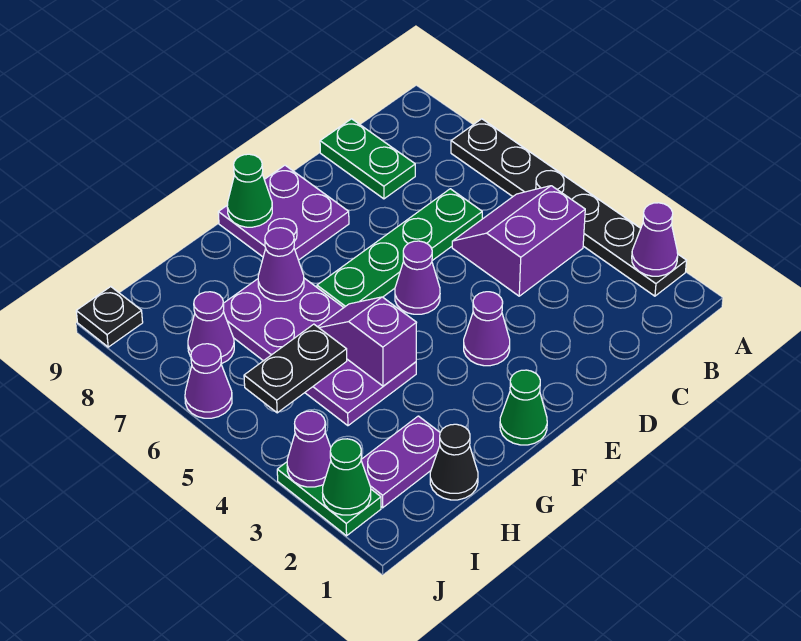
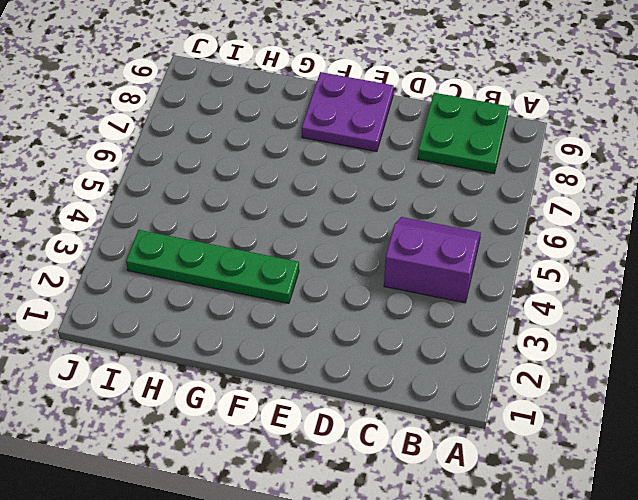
green 2x2 plate [418,93,509,173] -> green 1x2 plate [320,119,415,199]
green 1x4 plate [126,230,299,303] -> green 1x4 plate moved to [317,189,482,307]
none -> black 1x6 plate [451,119,687,296]
none -> purple 1x1 cone [464,292,510,366]
none -> purple 1x1 cone [395,241,440,314]

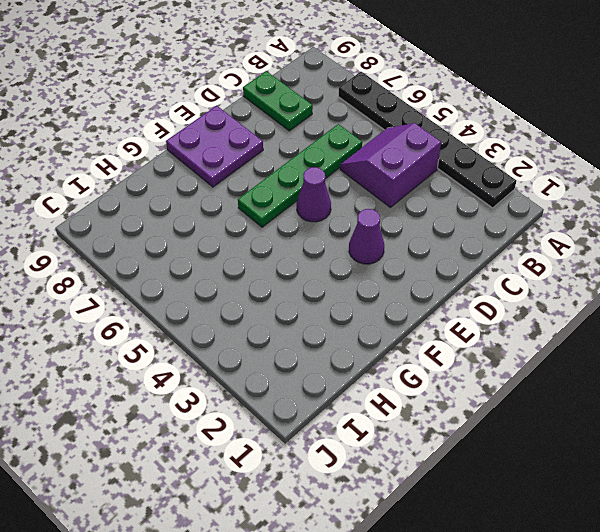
none -> green 1x1 cone [500,370,547,445]
none -> purple 2x4 plate [223,278,416,426]
none -> black 1x1 cone [430,424,478,500]

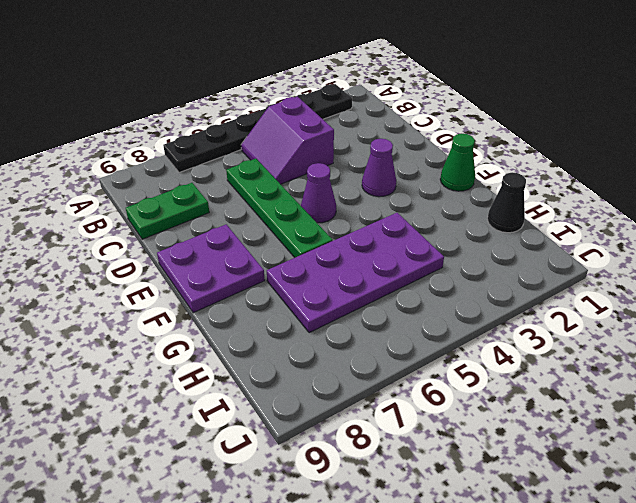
none -> purple 1x2 plate [361,416,440,508]
none -> purple 1x1 cone [188,292,234,364]
none -> green 1x2 plate [277,462,381,536]

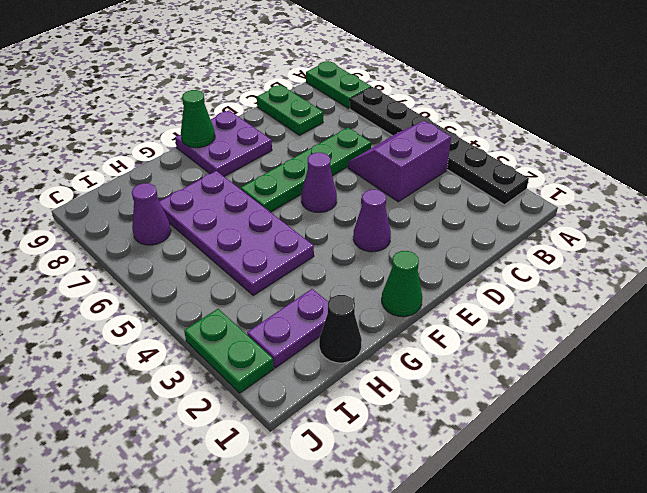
green 1x2 plate [306,61,371,108] -> none
none -> purple 1x1 cone [185,344,232,418]
none -> black 1x1 plate [76,287,143,347]
none -> purple 1x1 cone [632,203,678,276]

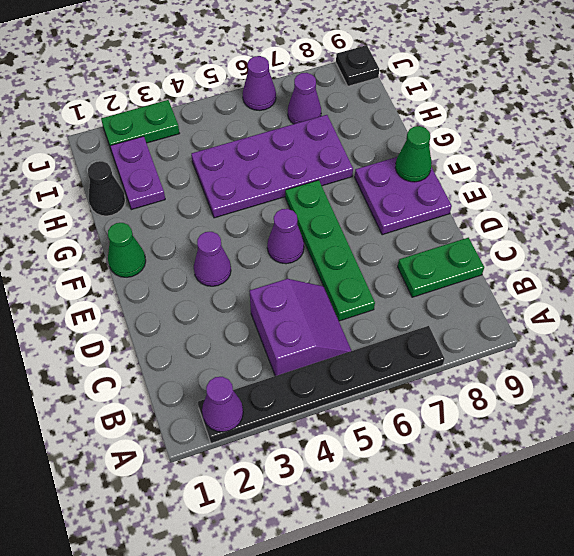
none -> purple 1x2 slope [318,297,417,386]
none -> purple 1x1 cone [258,228,304,301]
none -> black 1x2 plate [244,324,347,413]

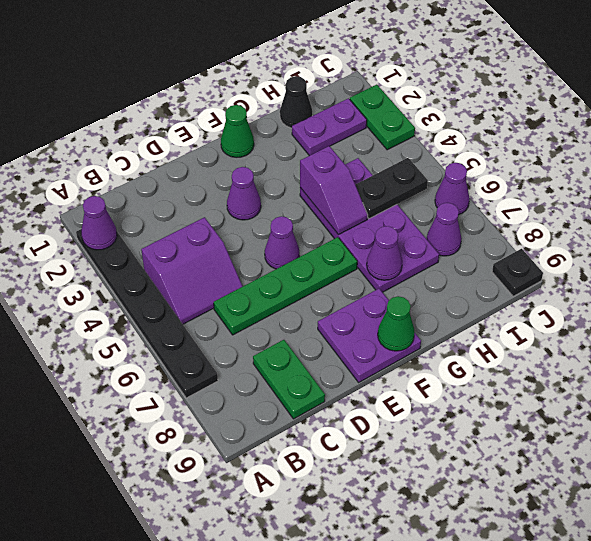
none -> green 1x1 cone [323,439,371,515]
none -> purple 1x1 cone [287,411,331,487]

